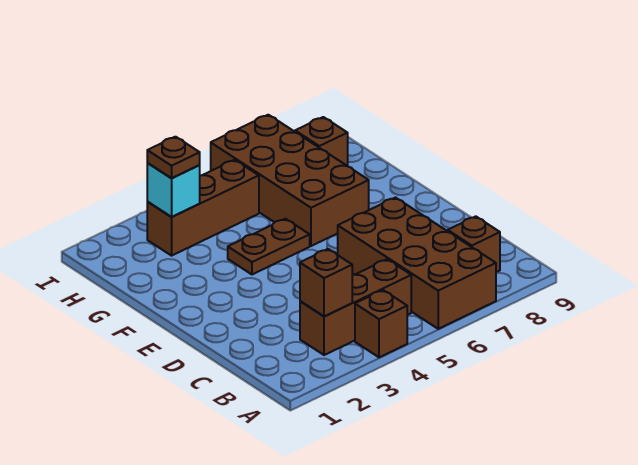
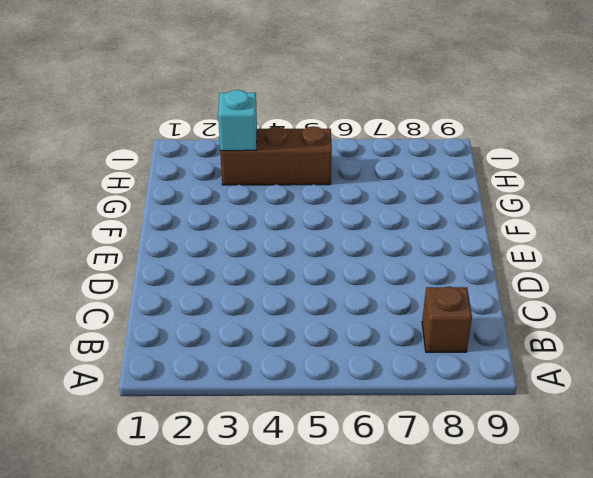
none -> brown 1x1 brick [355,290,407,357]
none -> brown 2x4 brick [338,198,496,329]

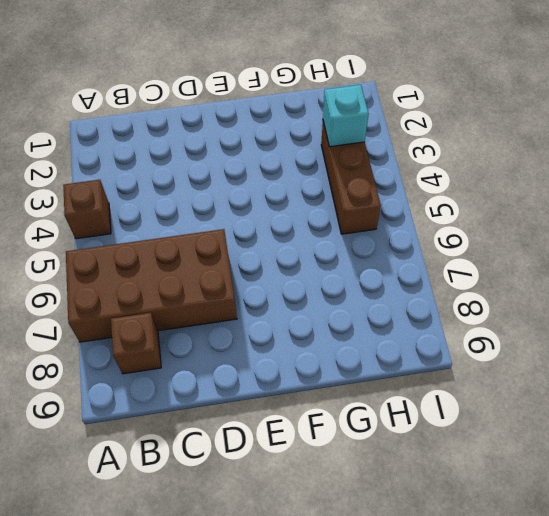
none -> brown 1x3 brick [300,259,411,355]
none -> brown 1x2 plate [228,219,310,274]

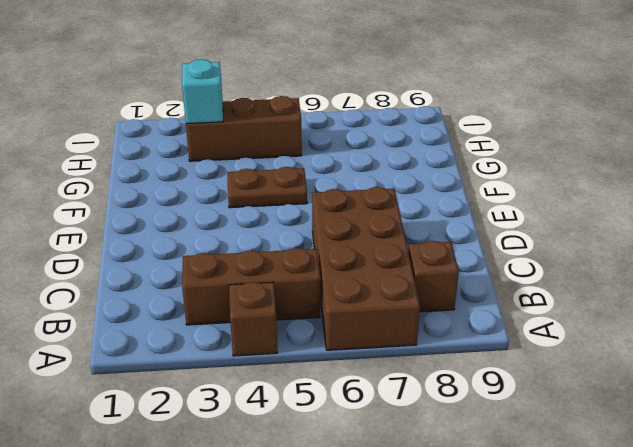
none -> brown 2x4 brick [211,115,369,246]
none -> brown 1x1 brick [295,117,348,166]

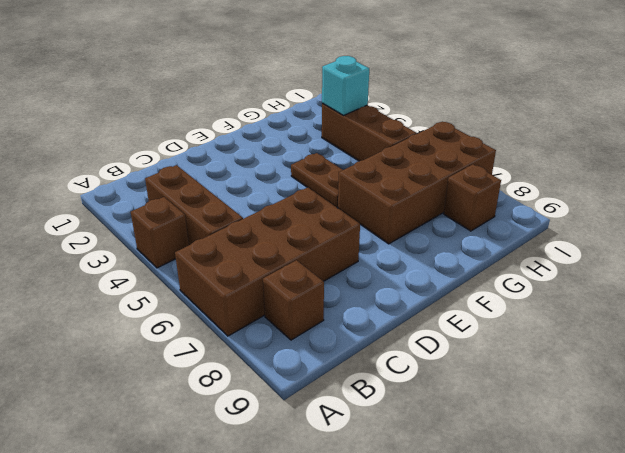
none -> brown 1x1 brick [300,249,352,317]
none -> brown 1x1 plate [147,137,200,178]

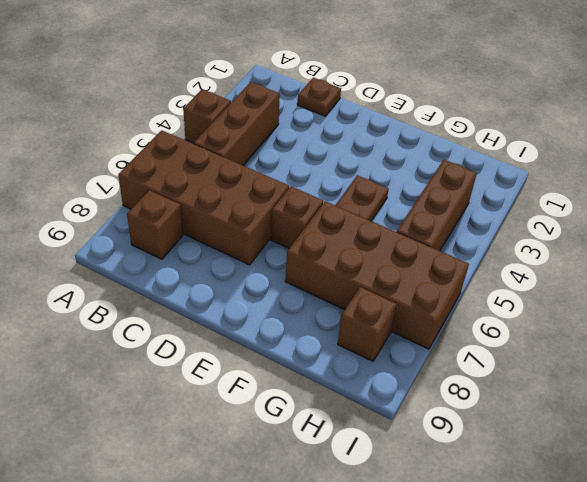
brown 1x1 plate [297,78,341,116] -> brown 1x1 plate moved to [147,137,200,178]
brown 1x1 brick [271,187,323,248] -> brown 1x1 brick moved to [300,249,352,317]
none -> cyan 1x1 brick [147,163,200,217]

